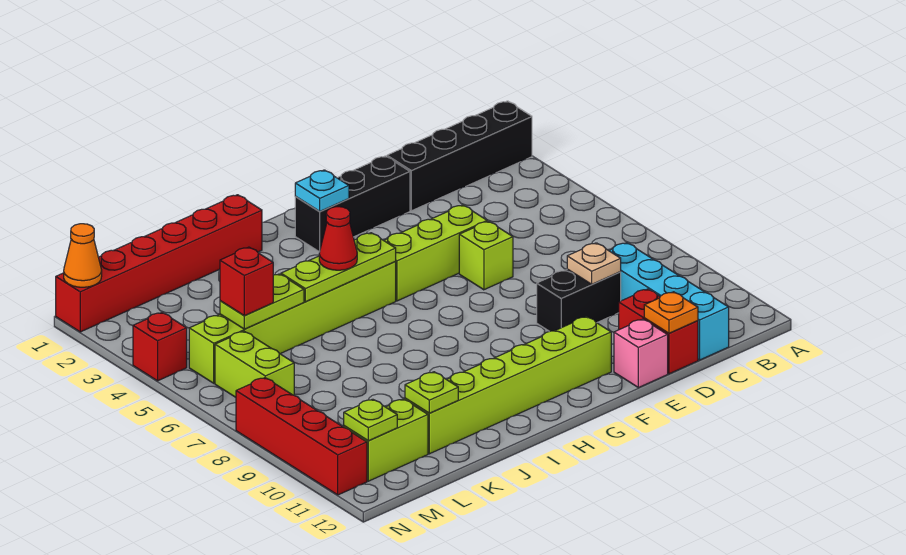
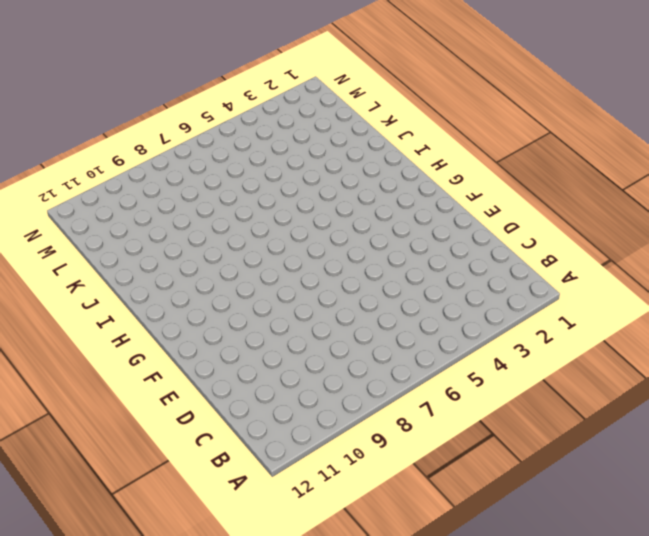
none -> black 1x4 brick [387,101,532,211]
none -> cyan 1x4 brick [609,243,729,360]
none -> black 1x2 brick [537,269,621,331]

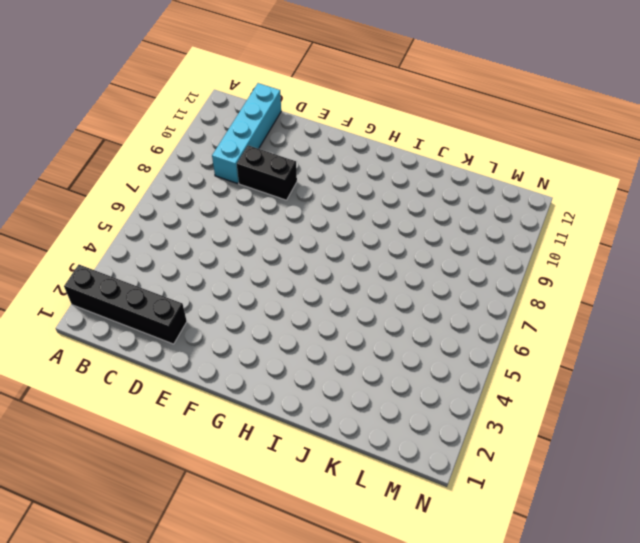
none -> red 1x2 brick [619,289,698,374]
none -> black 1x3 brick [295,156,410,252]
none -> lime 1x3 brick [384,205,487,301]

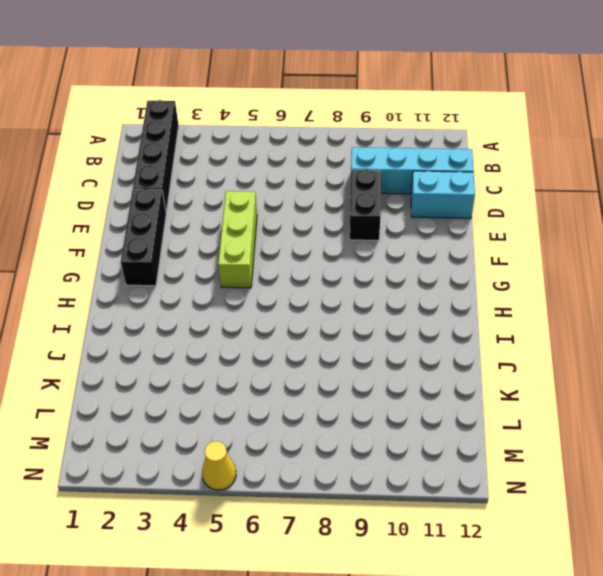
cyan 1x2 brick [411,171,475,218] -> red 1x2 brick [619,289,698,374]
yellow 1x1 cone [202,441,236,490] -> none
none -> lime 1x1 brick [459,221,513,290]
none -> pink 1x1 brick [614,319,668,388]
none -> lime 1x6 brick [405,317,611,454]

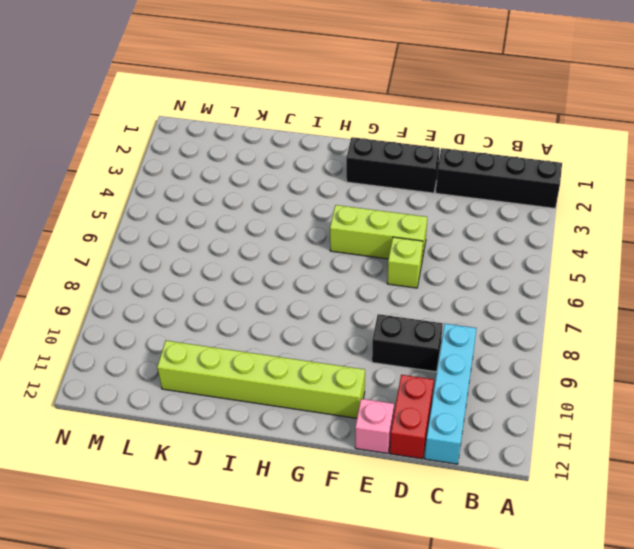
none -> lime 1x6 brick [189,262,396,383]
none -> red 1x6 brick [56,195,262,332]
none -> lime 1x2 brick [344,399,428,481]

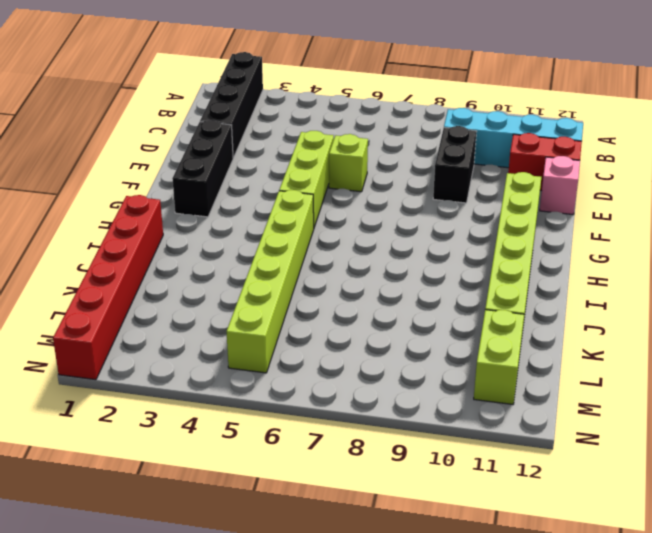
none -> lime 1x2 brick [215,331,294,397]
none -> red 1x1 brick [133,313,187,381]
none -> red 1x4 brick [236,378,367,495]

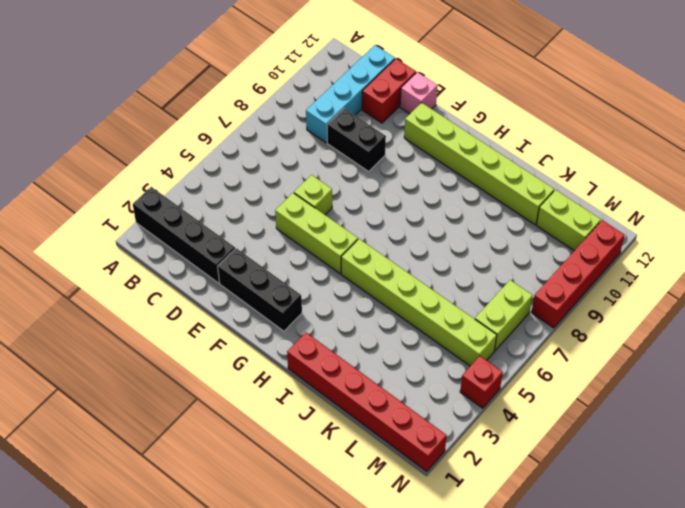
none -> tan 1x1 plate [567,243,621,284]
none -> orange 1x1 plate [644,292,698,333]
none -> cyan 1x1 plate [295,170,349,211]

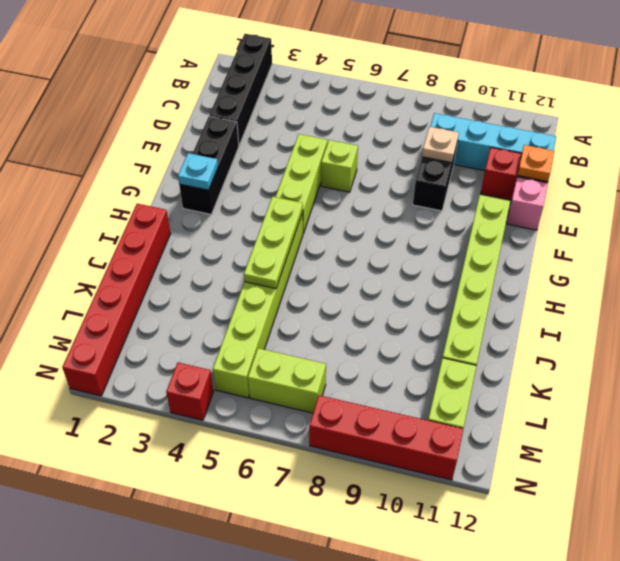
none -> lime 1x2 plate [220,274,304,329]
none -> lime 1x1 plate [405,372,458,413]
none -> lime 1x1 plate [344,399,397,441]

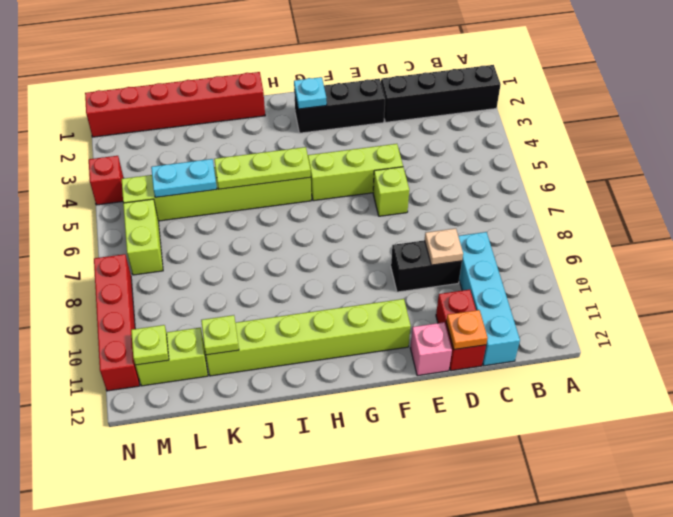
cyan 1x2 plate [151,159,217,197] -> lime 1x2 plate [220,274,304,329]
none -> orange 1x1 cone [64,224,102,287]
none -> red 1x1 cone [319,207,357,270]
none -> red 1x1 brick [220,247,273,316]

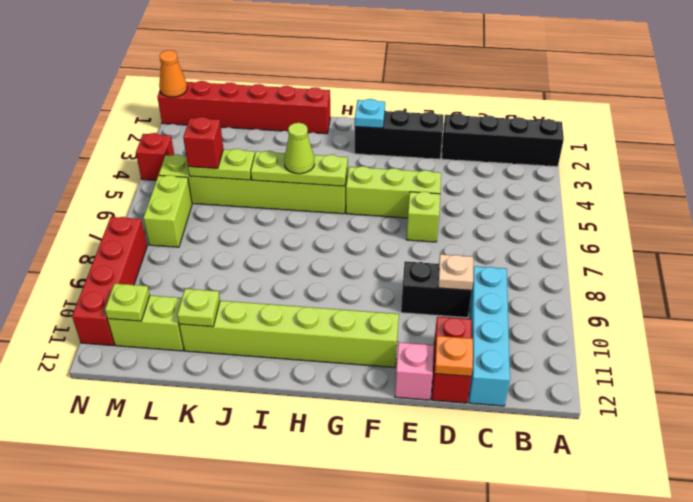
lime 1x1 cone [284,123,314,174] -> red 1x1 cone [319,207,357,270]

